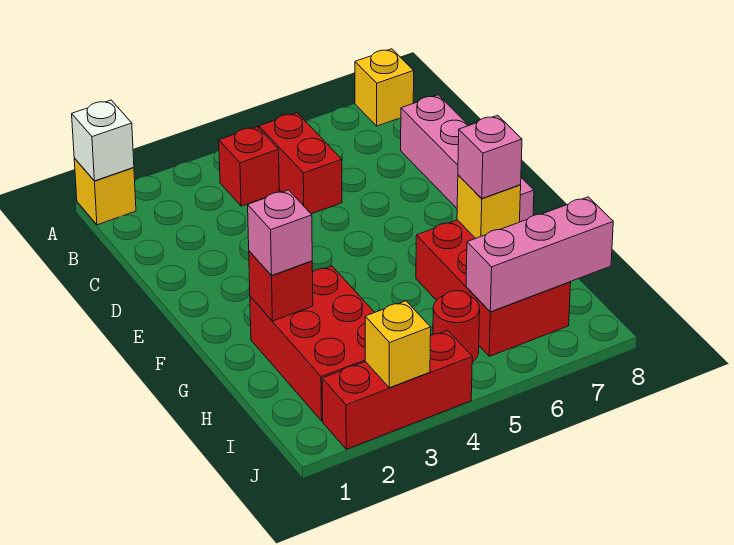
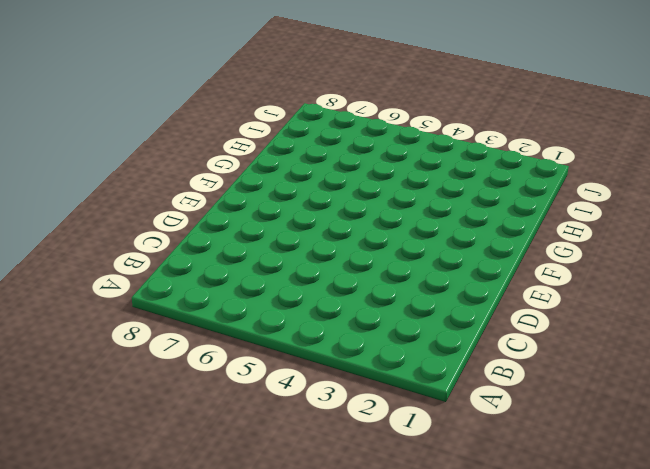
none -> yellow 1x1 brick [74,158,136,225]
none -> yellow 1x1 brick [355,49,414,126]
none -> red 1x1 brick [219,127,279,206]

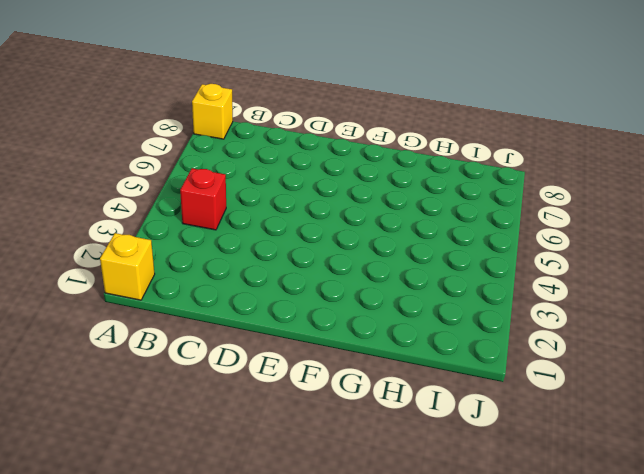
none -> red 1x2 brick [259,113,342,214]
none -> pink 1x4 brick [401,95,534,222]
none -> red 2x3 brick [250,266,374,421]

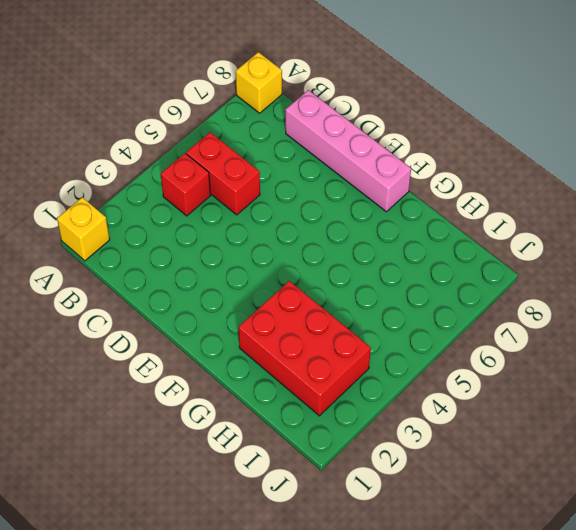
none -> red 2x3 brick [416,220,571,356]
none -> red 1x1 round brick [433,291,480,362]
none -> red 1x3 brick [322,330,472,449]

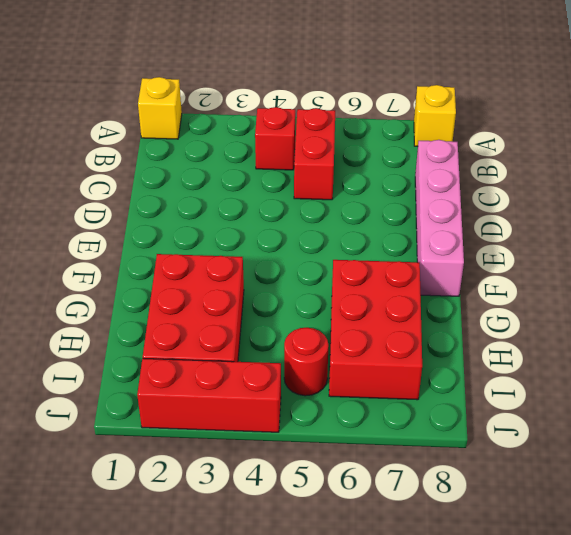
none -> white 1x1 brick [72,100,134,181]
none -> red 1x1 brick [249,251,313,321]
none -> yellow 1x1 brick [457,175,521,238]

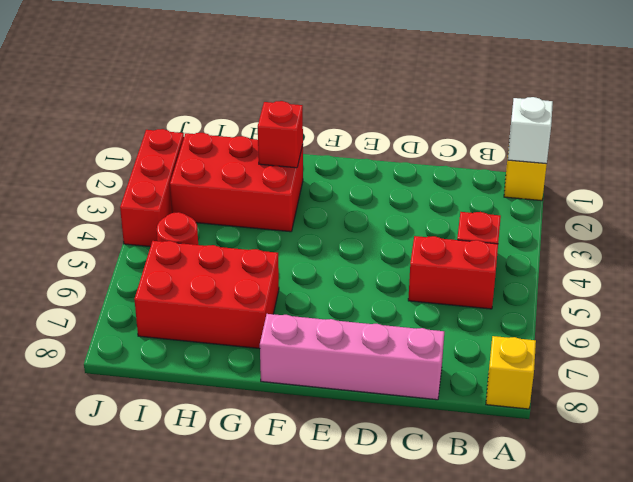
none -> yellow 1x1 brick [457,175,521,238]
none -> pink 1x3 brick [466,197,613,312]
none -> yellow 1x1 brick [365,301,431,388]

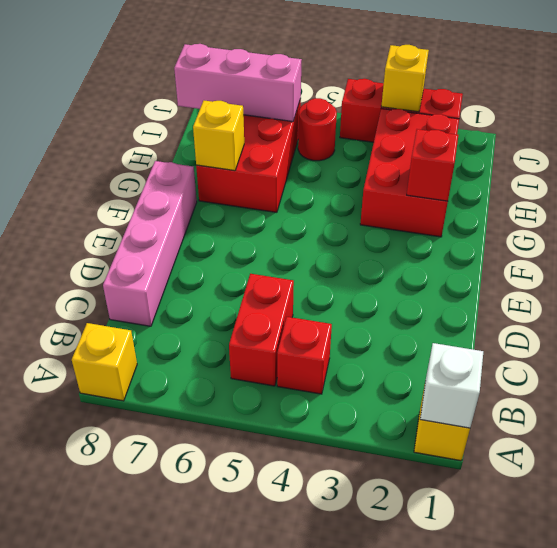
none -> pink 1x1 brick [248,190,312,276]
none -> pink 1x1 brick [458,115,522,199]

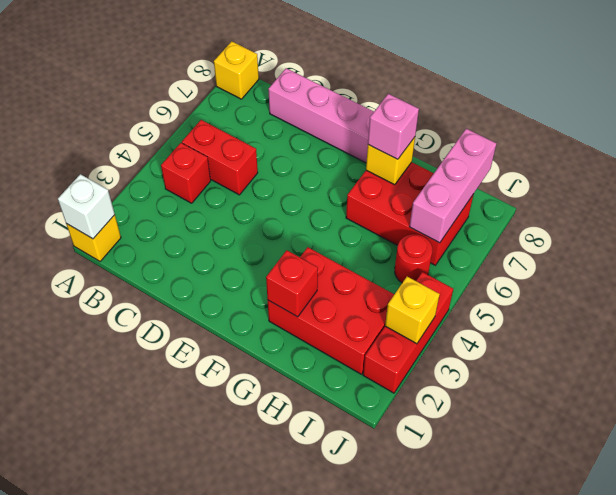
none -> pink 1x1 brick [248,190,312,276]

